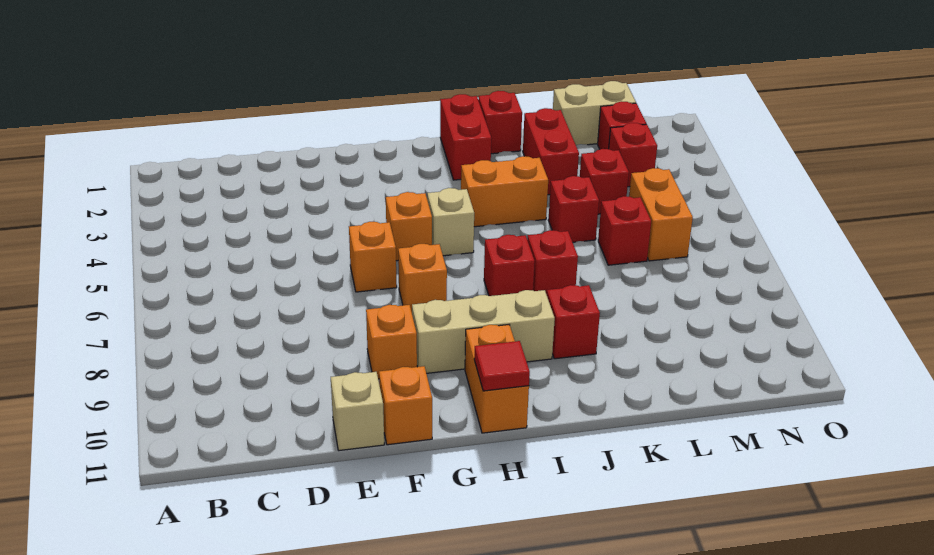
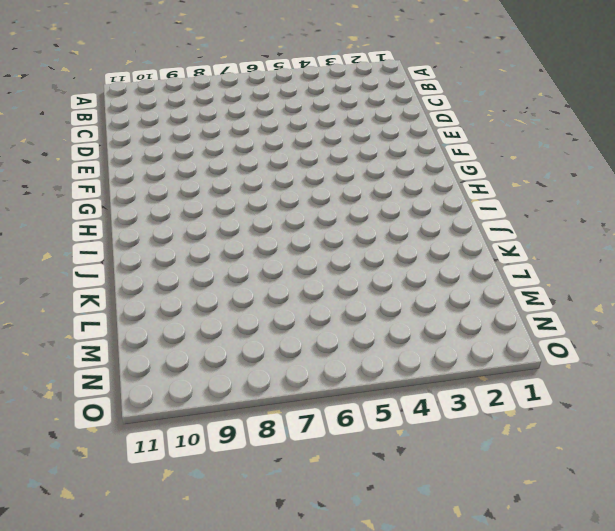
none -> tan 1x1 brick [331,372,384,451]
none -> orange 1x1 brick [349,222,397,292]
none -> orange 1x1 brick [366,305,417,379]

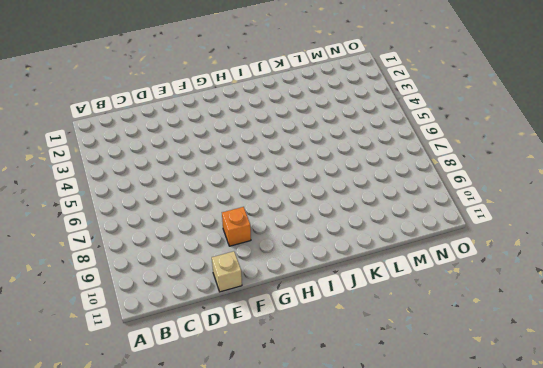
none -> orange 1x1 brick [349,222,397,292]
none -> orange 1x1 brick [379,366,432,445]
none -> orange 1x1 brick [386,192,432,261]

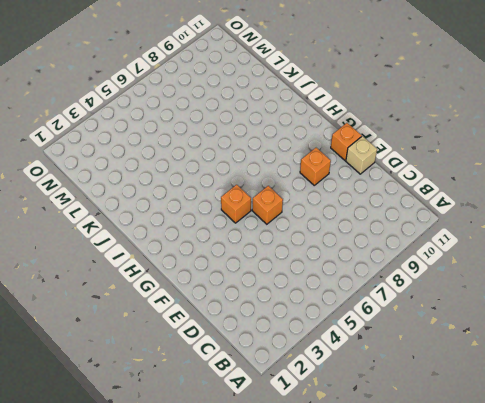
none -> orange 1x1 brick [398,244,447,312]
none -> tan 1x3 brick [412,290,555,373]
none -> tan 1x1 brick [427,188,474,256]

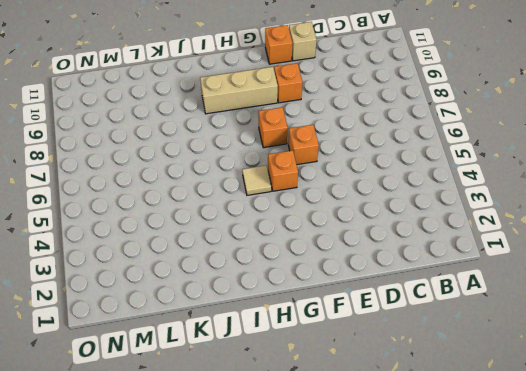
tan 1x1 tile [242,165,271,195] -> tan 1x1 brick [427,188,474,256]
none -> orange 1x2 brick [465,325,529,433]
none -> red 1x2 brick [440,94,491,180]
none -> orange 1x2 brick [461,156,548,227]

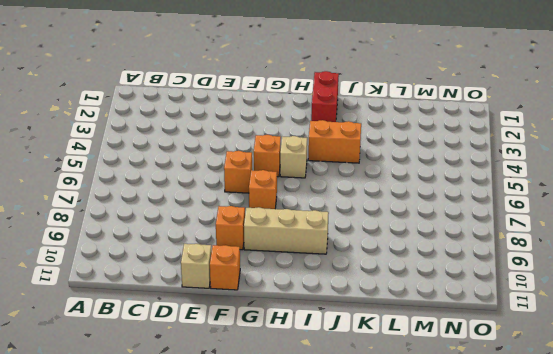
none -> orange 1x2 brick [465,325,529,433]
none -> red 1x1 brick [484,235,535,296]
none -> red 1x1 brick [478,91,522,154]

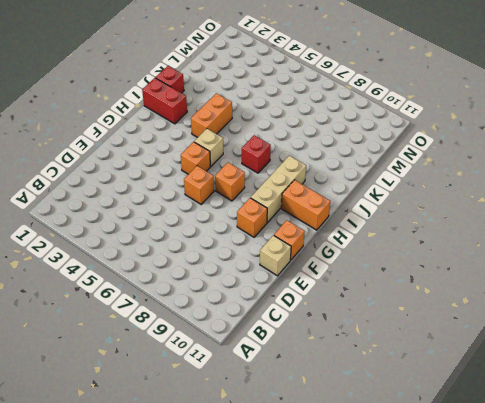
none -> red 1x1 brick [528,230,578,294]
none -> red 1x1 brick [547,285,600,359]
none -> red 1x2 brick [523,108,579,195]

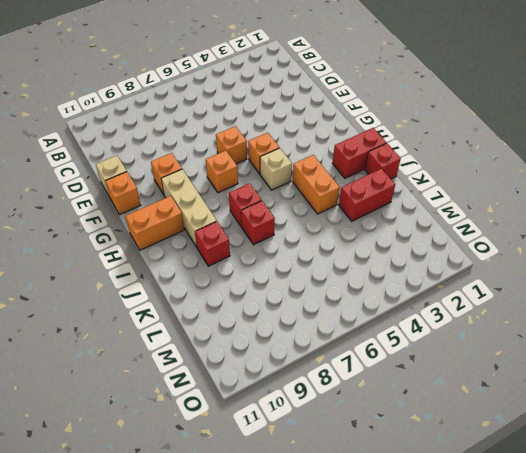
none -> red 1x1 brick [548,176,599,242]
none -> tan 1x2 brick [553,81,636,145]
none -> red 1x1 brick [580,149,629,214]

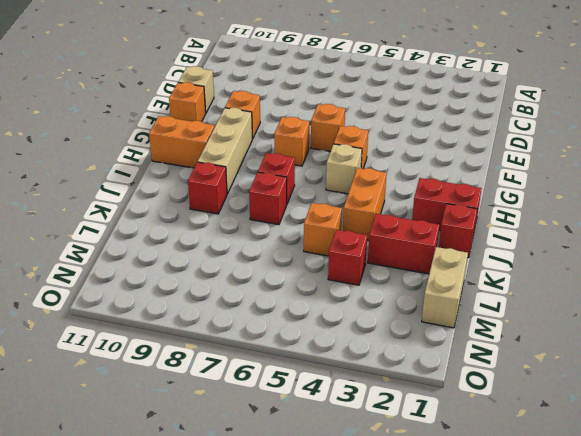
orange 1x1 brick [304,203,342,256] -> red 1x1 brick [548,176,599,242]
none -> red 1x1 brick [598,196,651,265]
none -> red 1x1 brick [598,101,646,149]
none -> red 1x1 brick [609,123,657,187]

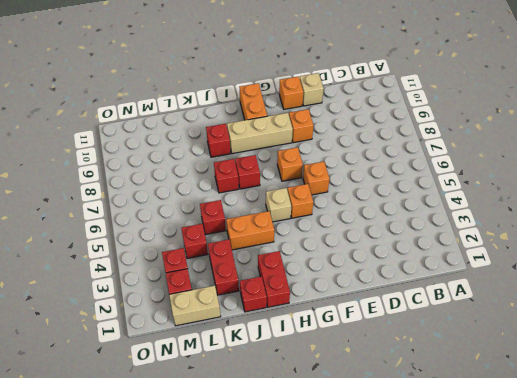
none -> red 1x1 brick [598,196,651,265]
none -> orange 1x2 brick [629,168,693,261]
none -> red 1x1 tile [474,341,530,391]

